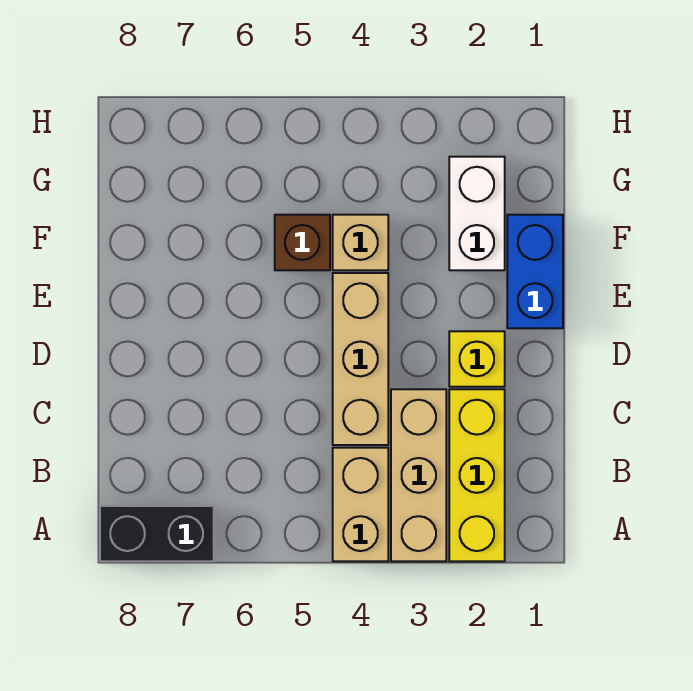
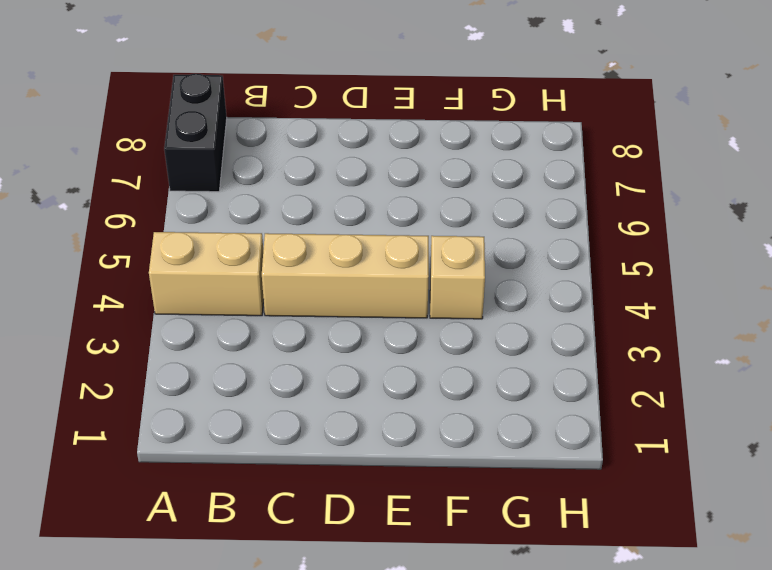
none -> yellow 1x3 brick [449,389,505,561]
none -> tan 1x3 brick [391,389,446,561]

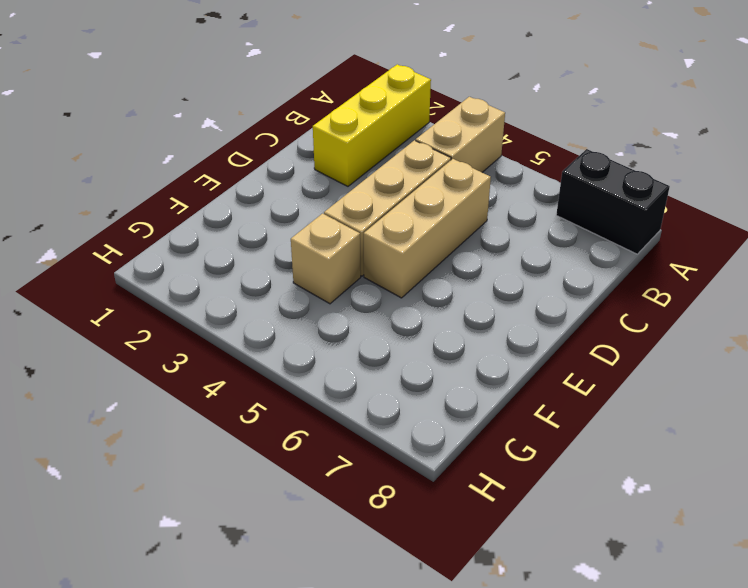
tan 1x3 brick [364,159,491,298] -> tan 1x3 brick moved to [391,389,446,561]
none -> yellow 1x1 brick [449,331,505,387]
none -> blue 1x2 brick [507,215,563,328]

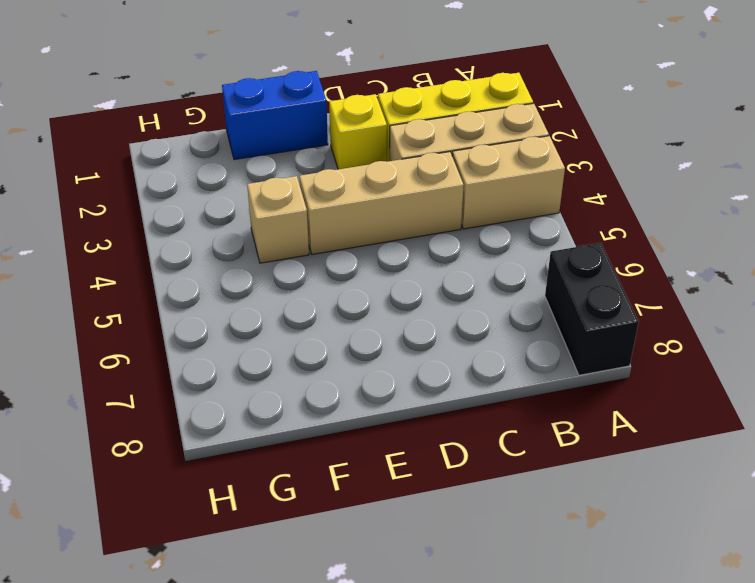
none -> white 1x2 brick [449,157,505,270]
none -> brown 1x1 brick [275,215,330,270]

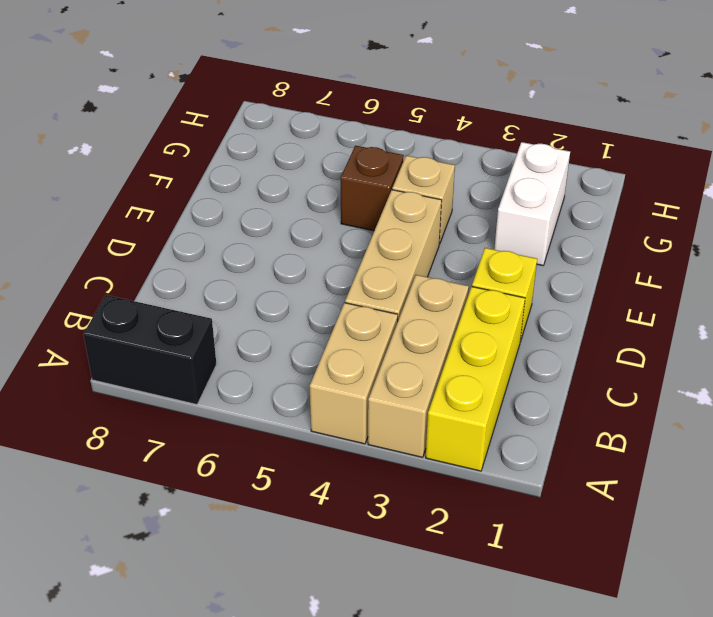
none -> blue 1x2 brick [507,215,563,328]

